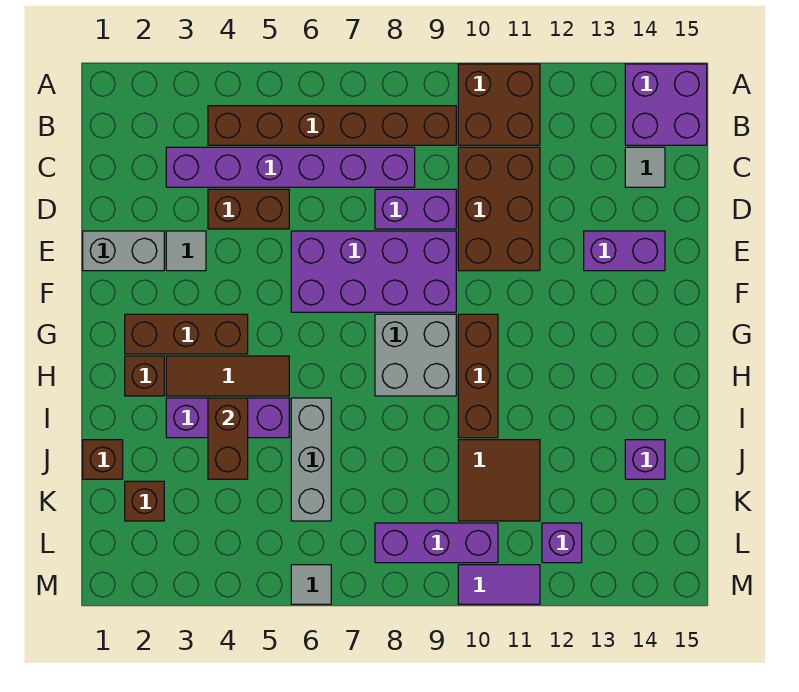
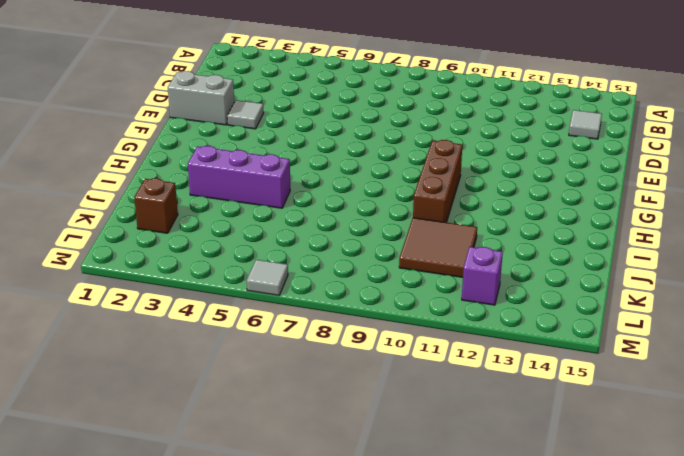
none -> brown 2x2 brick [458,64,540,145]
none -> purple 2x2 brick [625,64,707,145]
none -> brown 1x6 brick [208,106,456,145]

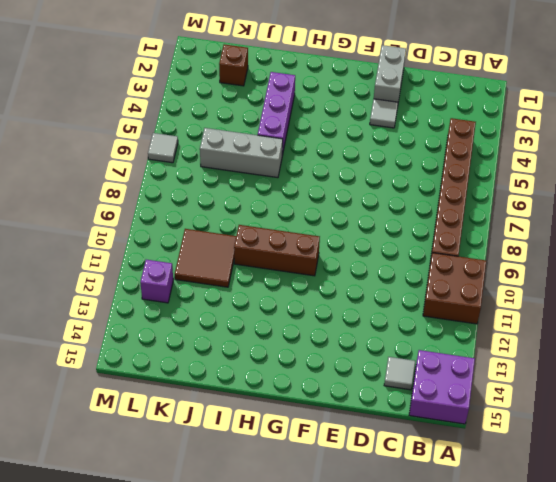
none -> purple 1x6 brick [166,147,415,187]
none -> brown 2x3 brick [458,147,540,271]
none -> brown 1x2 brick [208,189,289,229]

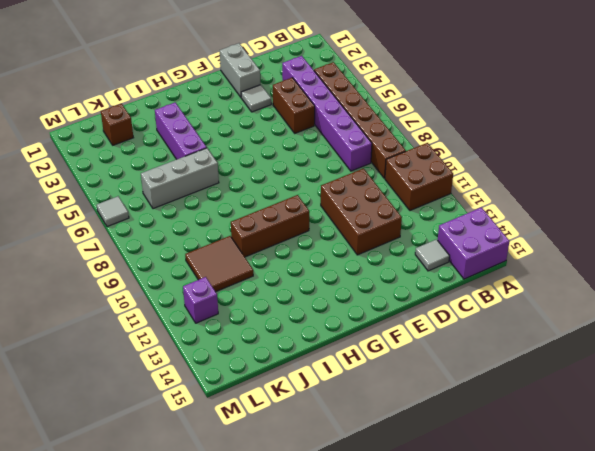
brown 2x3 brick [321,169,402,255] -> brown 2x3 brick turned to [458,147,540,271]
none -> purple 1x2 brick [375,189,456,229]
none -> purple 2x4 brick [291,231,456,312]
none -> purple 1x2 brick [584,231,665,271]

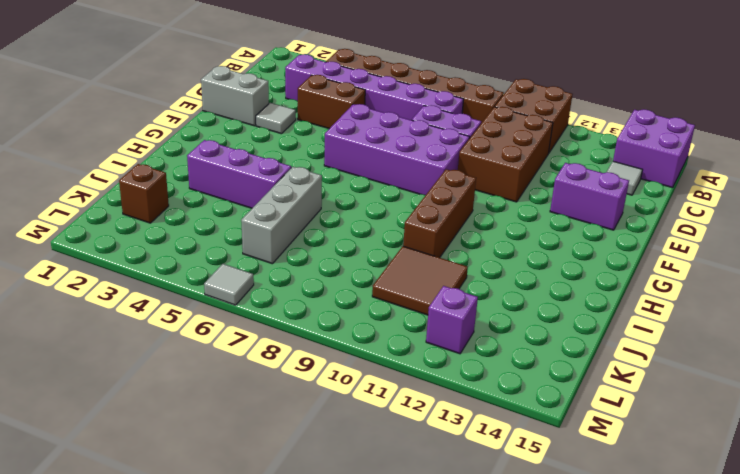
none -> brown 1x3 brick [125,314,248,354]
none -> grey 2x2 brick [375,314,456,396]
none -> brown 1x1 brick [125,356,164,396]

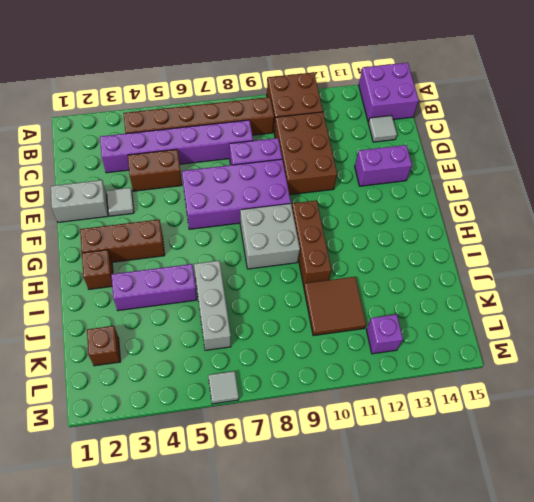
none -> brown 1x3 tile [166,356,289,396]
none -> brown 1x1 brick [83,440,123,479]
none -> purple 1x1 brick [625,440,665,479]

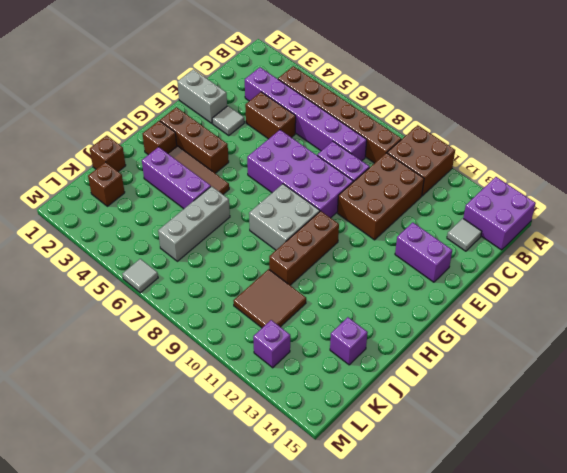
none -> purple 1x3 brick [375,523,498,563]
none -> purple 1x2 tile [458,565,540,604]
none -> brown 1x2 brick [208,398,248,479]

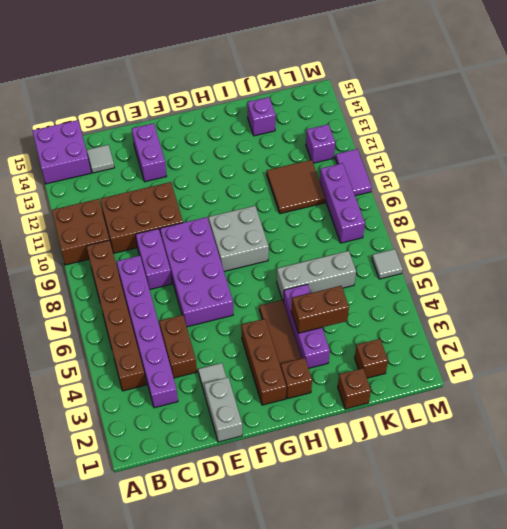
none -> brown 1x3 brick [458,314,498,438]

